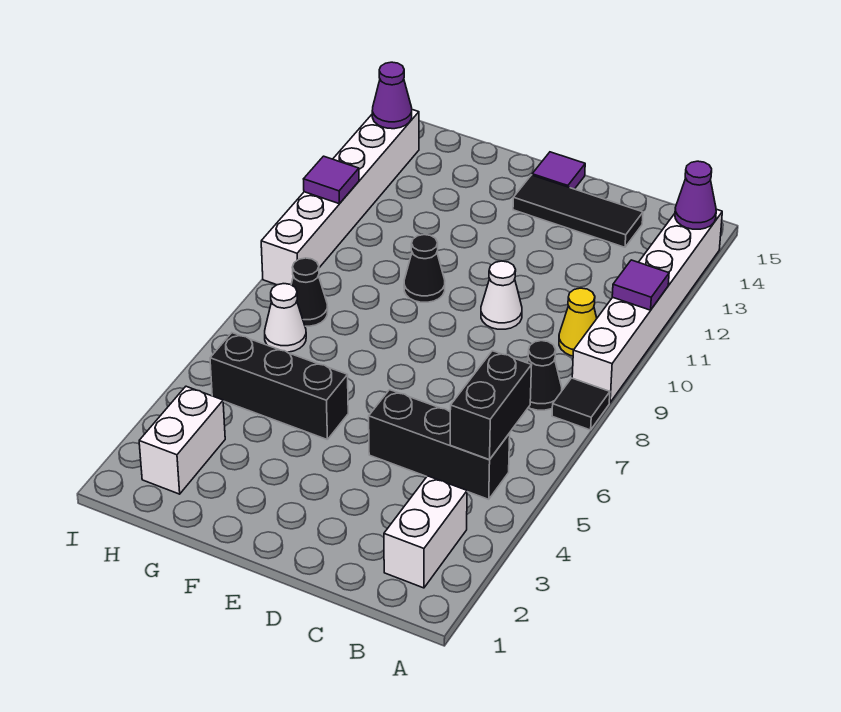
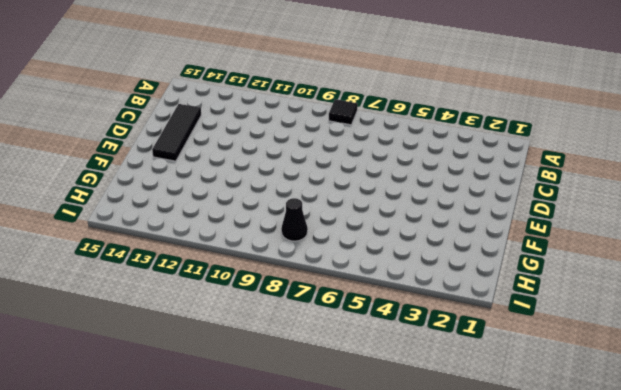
none -> white 1x6 brick [572,209,722,403]
none -> white 1x2 brick [384,476,467,588]
none -> black 1x3 brick [369,390,510,499]

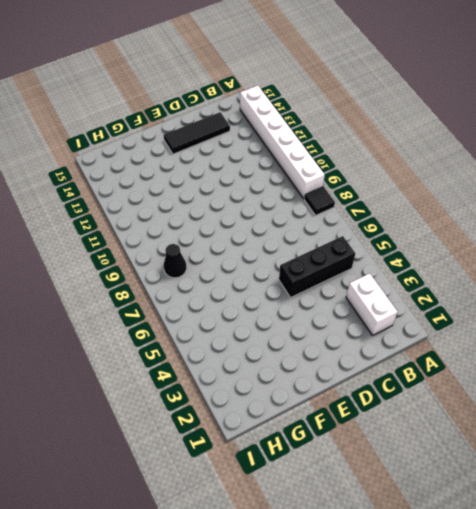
none -> black 1x1 cone [528,341,562,410]
none -> yellow 1x1 cone [559,288,597,356]
none -> white 1x1 cone [481,261,522,329]

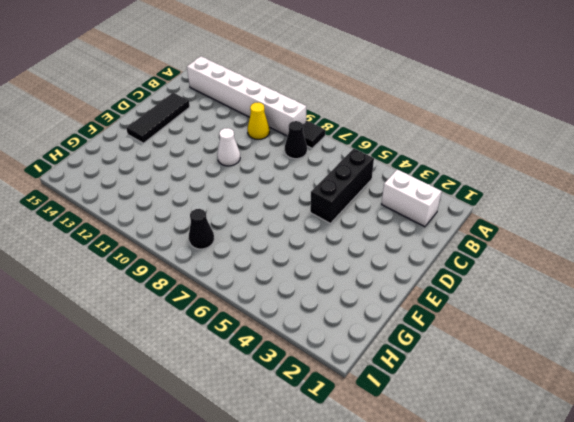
none -> purple 1x1 tile [532,152,585,189]
none -> black 1x3 brick [210,333,348,440]
none -> black 1x1 cone [404,235,445,302]

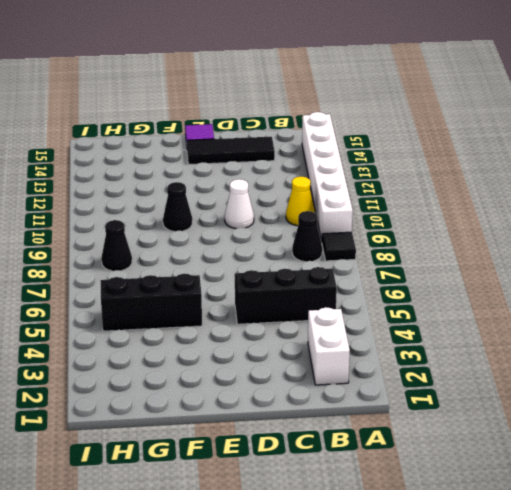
none -> white 1x2 brick [139,386,225,494]
none -> white 1x1 cone [265,284,306,352]
none -> white 1x6 brick [261,110,419,285]

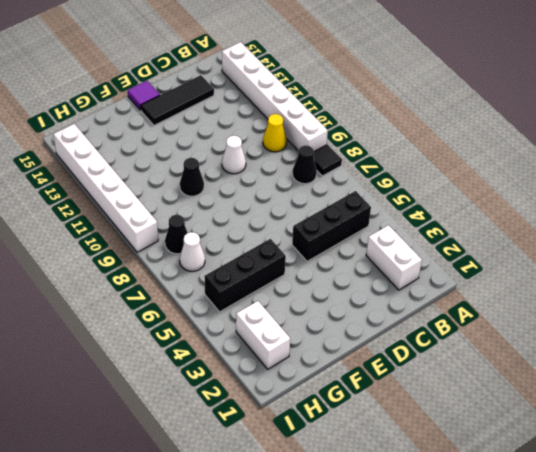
none -> purple 1x1 tile [612,260,669,310]
none -> purple 1x1 cone [675,161,716,229]
none -> black 1x2 brick [450,351,532,460]

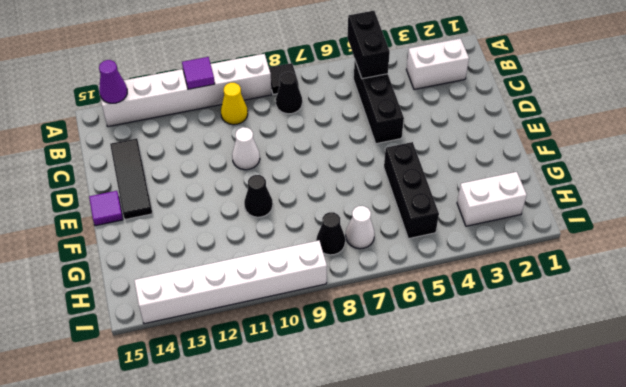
black 1x2 brick [347,11,390,79] -> black 1x2 brick turned to [450,351,532,460]
none -> purple 1x1 tile [304,156,359,204]
none -> purple 1x1 cone [372,62,412,129]

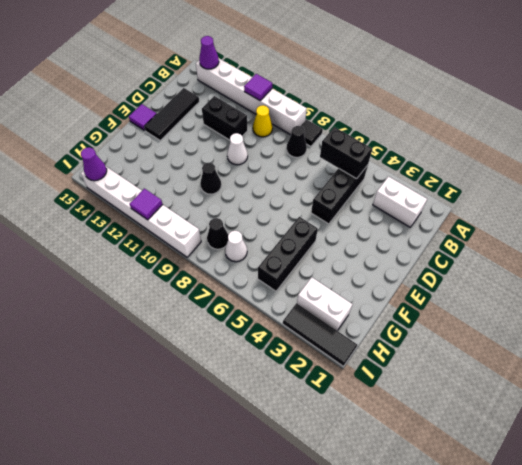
black 1x2 brick [202,96,248,140] -> none
black 1x3 tile [283,303,357,366] -> none

